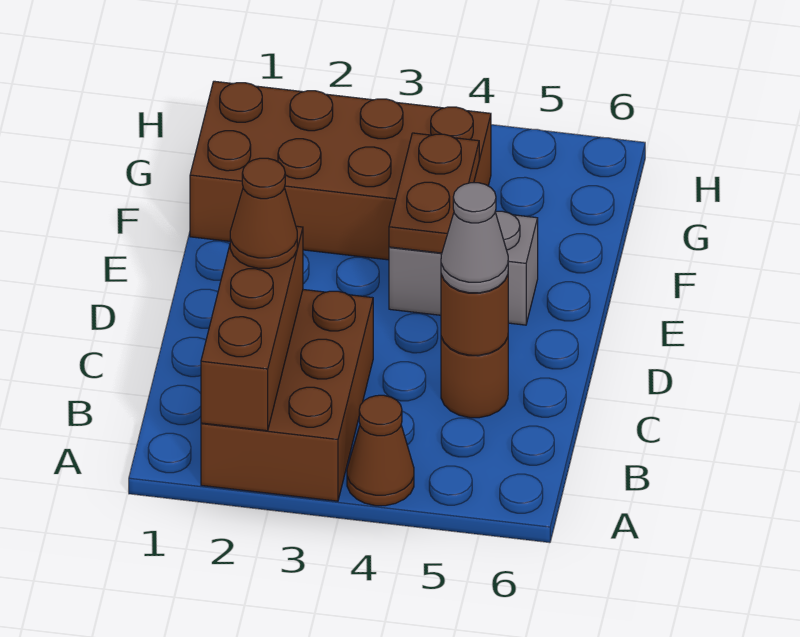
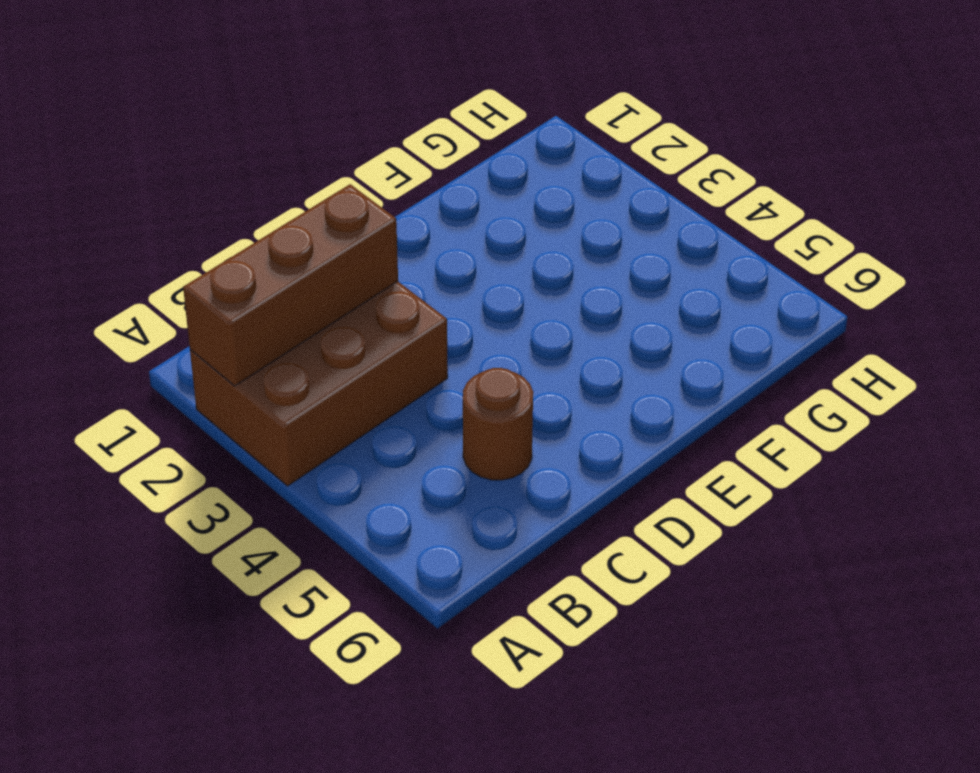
none -> brown 1x1 cone [347,395,414,506]
none -> grey 1x2 brick [389,211,538,325]

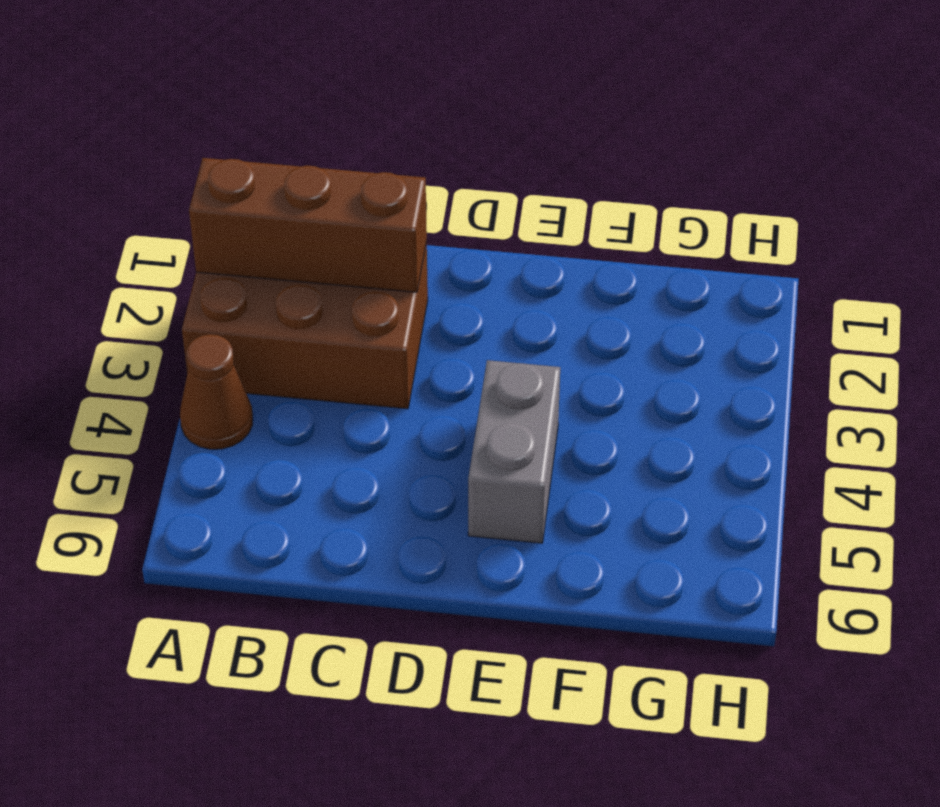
none -> brown 1x1 round brick [441,337,508,418]
none -> brown 2x4 brick [190,81,491,260]

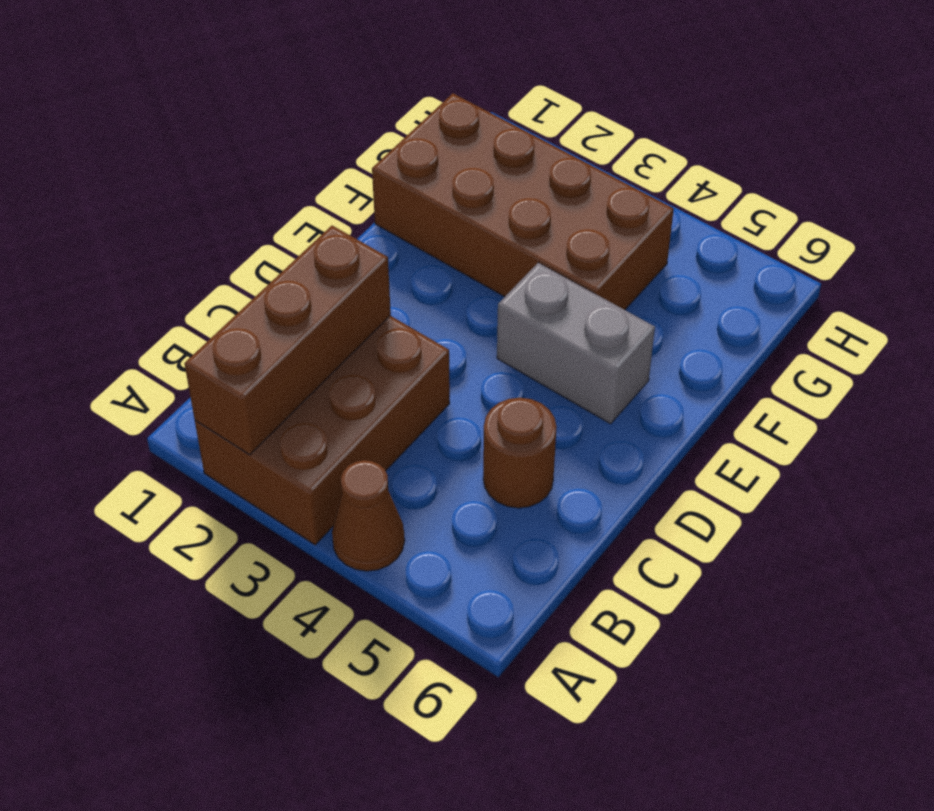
none -> brown 1x1 round brick [441,274,508,355]
none -> brown 1x2 plate [389,133,479,253]

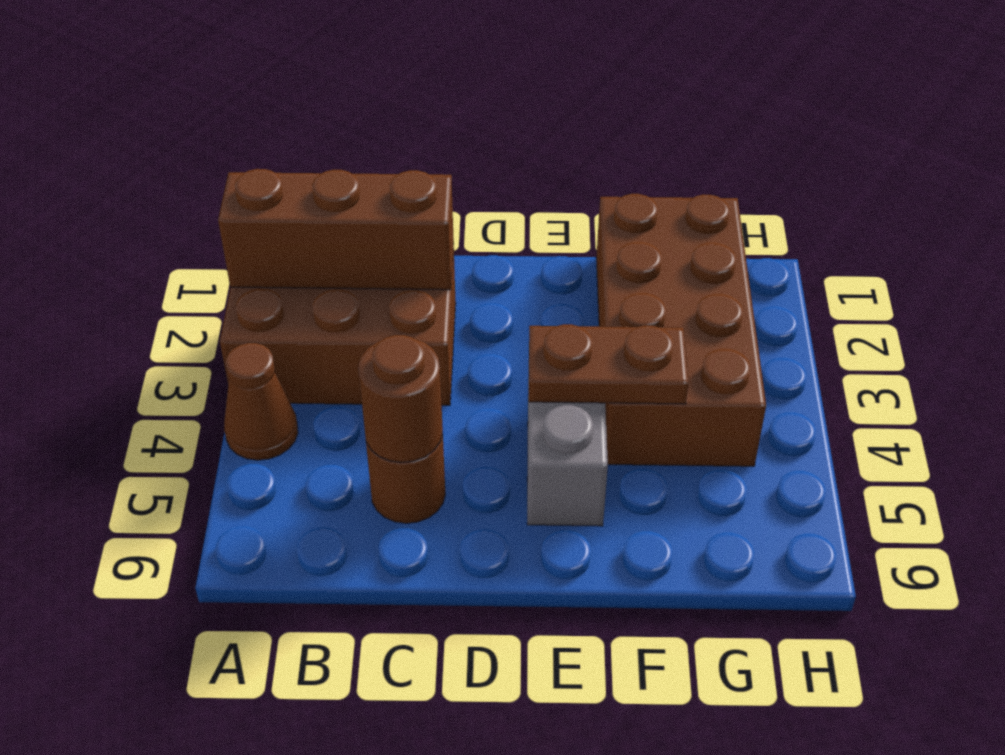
none -> brown 1x1 cone [230,158,297,268]
none -> grey 1x1 cone [441,183,508,293]

